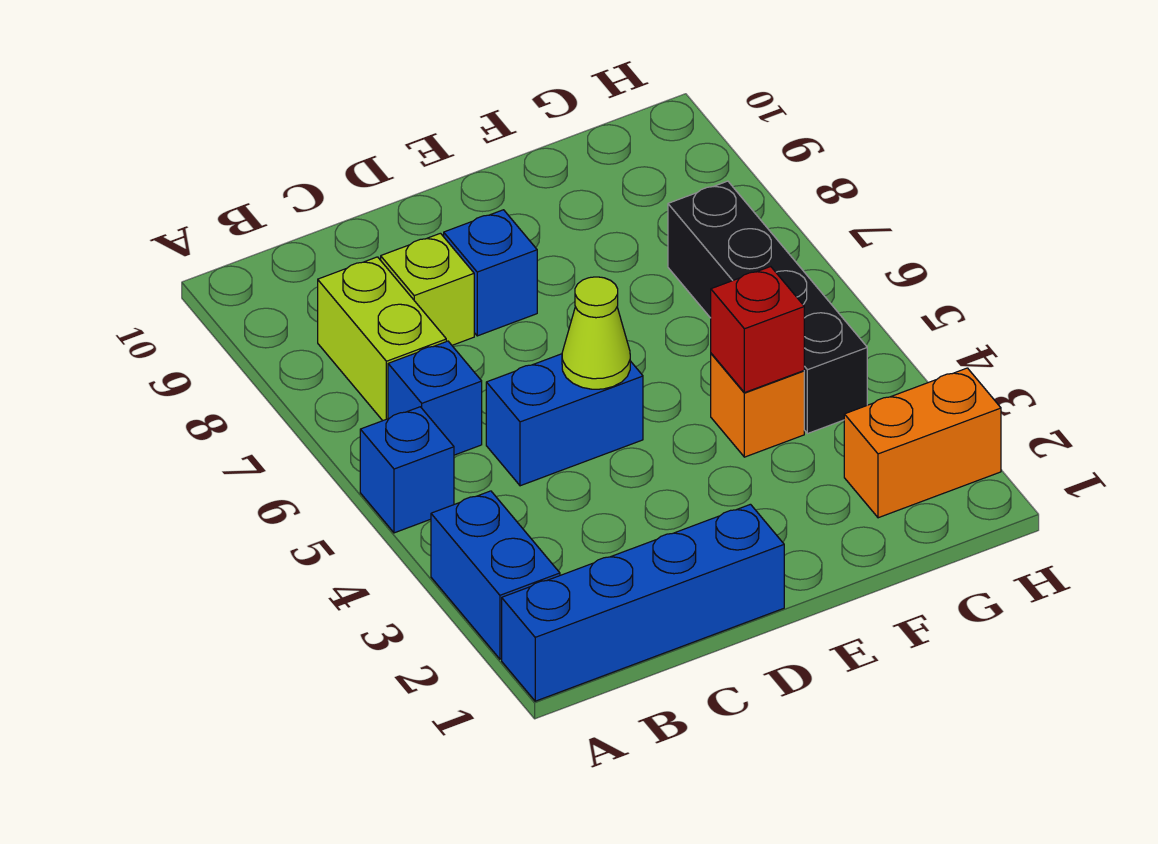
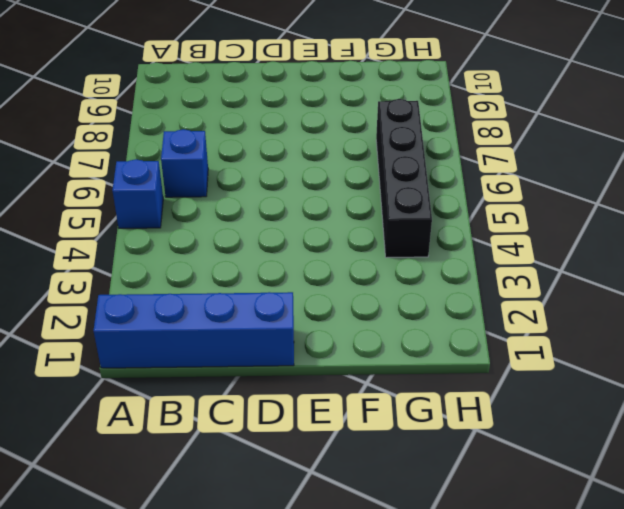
none -> blue 1x2 brick [431,491,560,659]
none -> lime 1x2 brick [318,257,446,421]
none -> blue 1x2 brick [486,354,643,486]

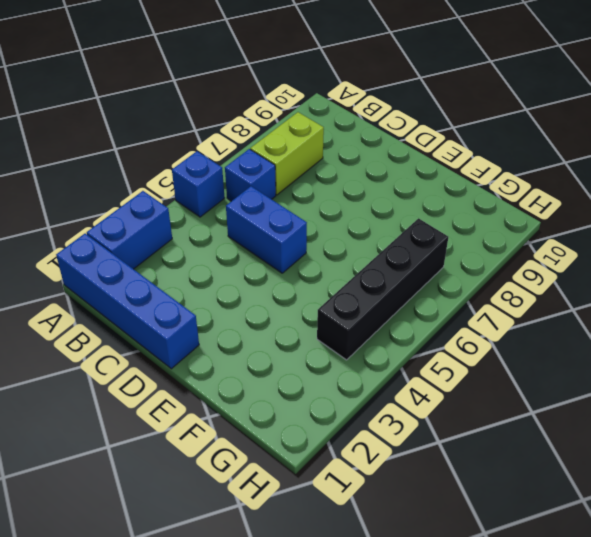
none -> lime 1x1 brick [381,233,474,345]
none -> blue 1x1 brick [444,210,537,336]
none -> orange 1x1 brick [711,354,804,457]

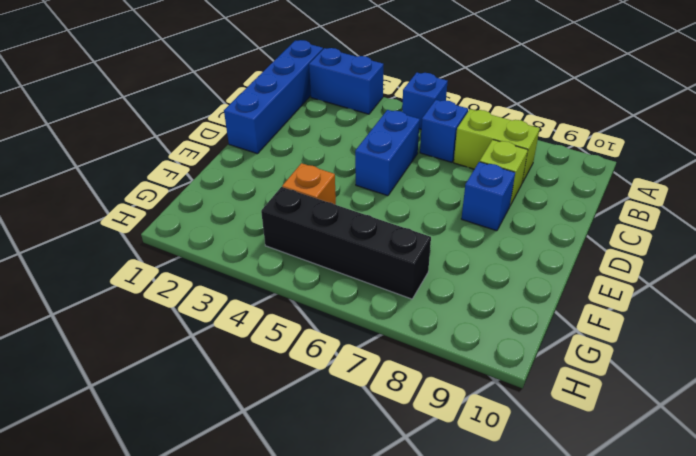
none -> orange 1x2 brick [844,368,1001,518]
none -> lime 1x1 cone [562,277,630,389]
none -> red 1x1 brick [711,267,804,393]

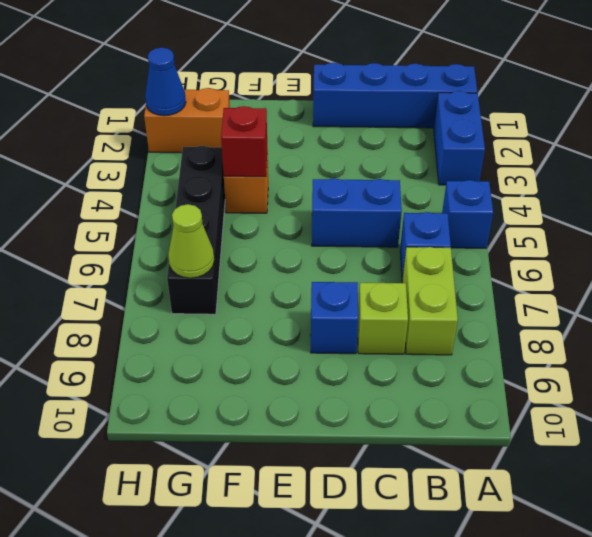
lime 1x1 cone [168,204,214,278] -> lime 1x1 cone moved to [562,277,630,389]
blue 1x1 cone [145,48,186,116] -> none

